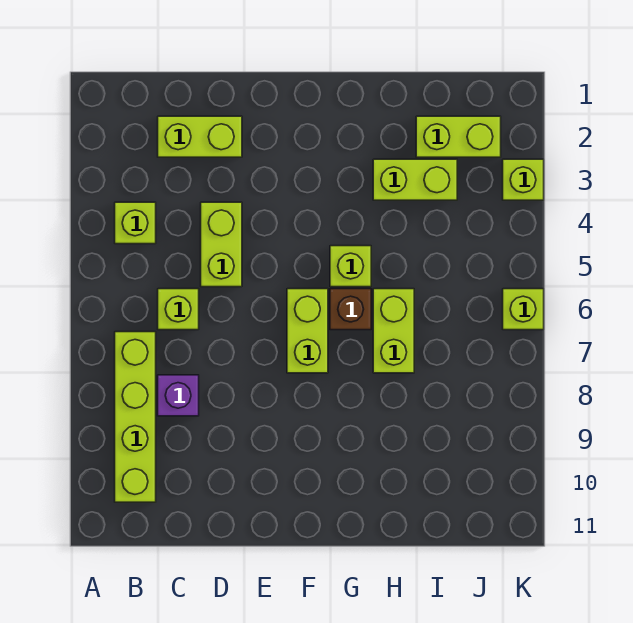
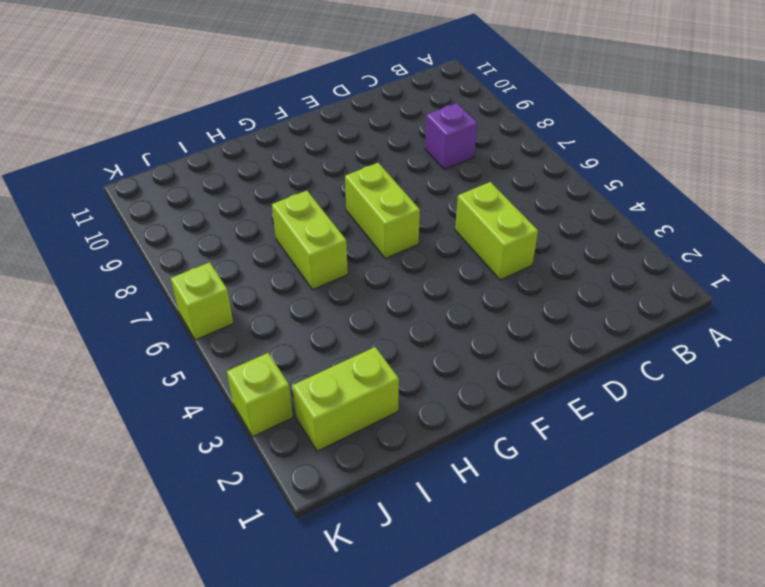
none -> lime 1x1 brick [115,202,156,244]
none -> lime 1x4 brick [115,332,156,502]
none -> lime 1x2 brick [158,116,242,157]

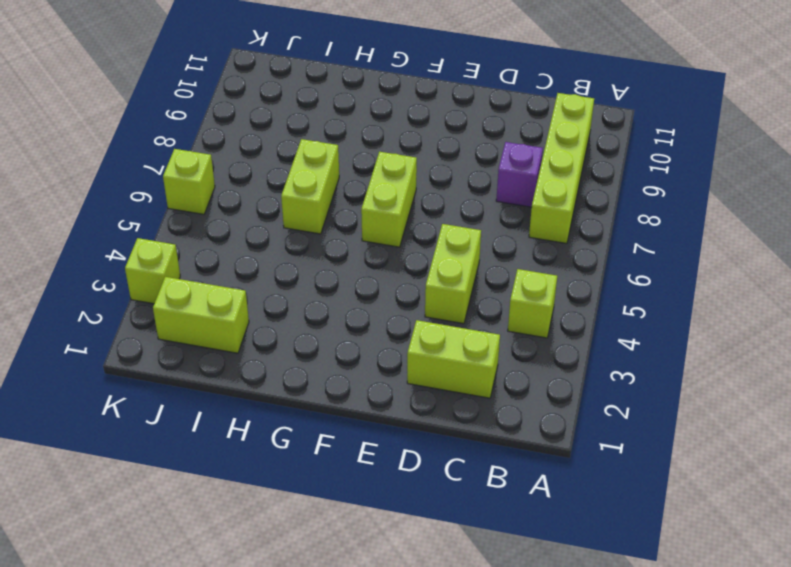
none -> lime 1x1 brick [158,289,199,330]
none -> lime 1x1 brick [330,246,371,287]
none -> brown 1x1 brick [330,289,371,330]

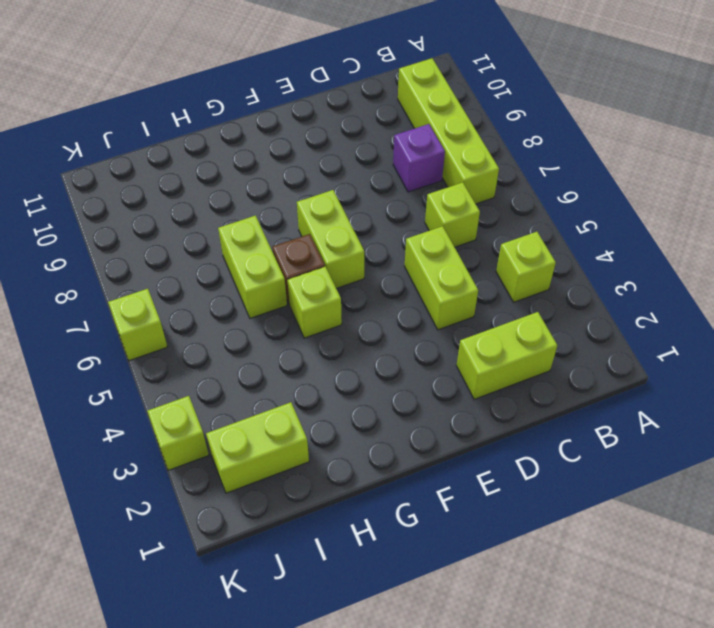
none -> lime 1x2 brick [373,159,457,200]

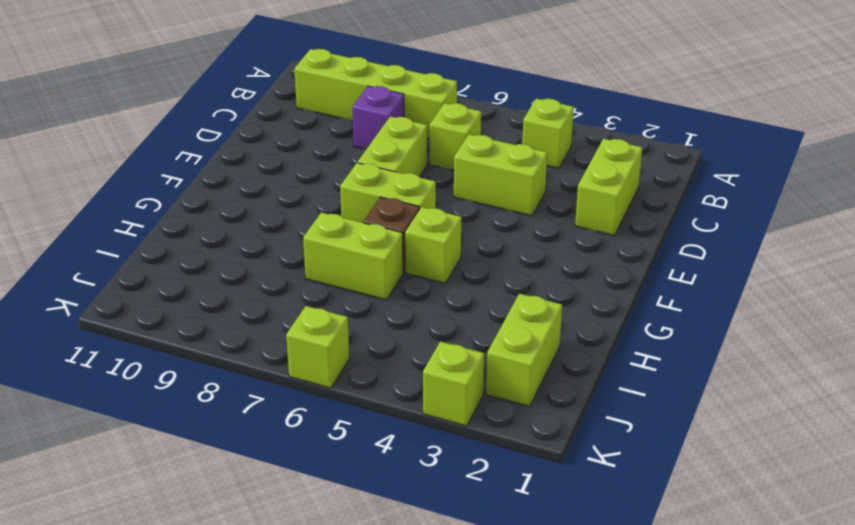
lime 1x2 brick [358,117,427,177] -> lime 1x2 brick moved to [373,159,457,200]

